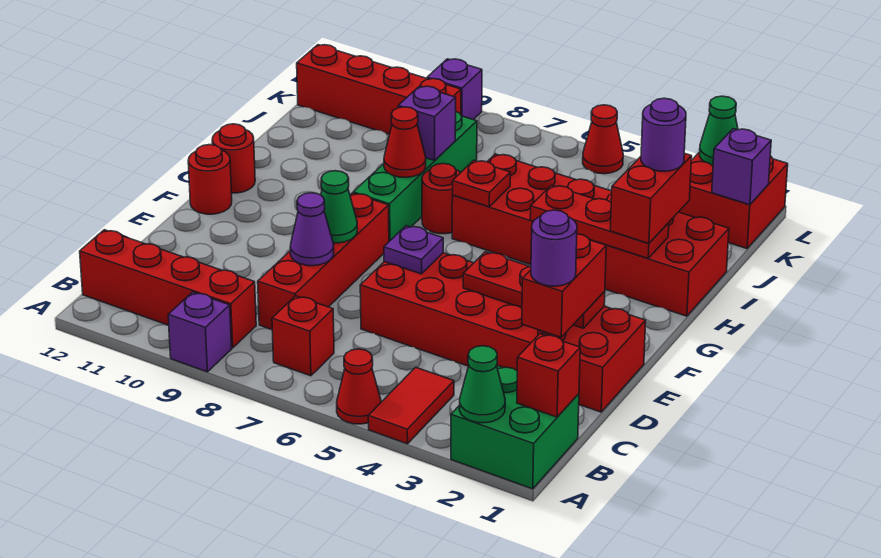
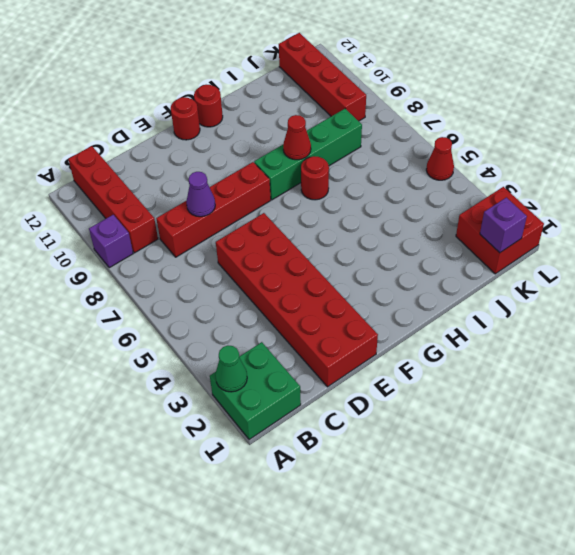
none -> red 1x2 tile [368,367,454,444]
none -> red 1x1 cone [337,349,381,424]
none -> red 1x1 brick [272,296,334,376]
none -> red 2x6 brick [452,154,729,316]

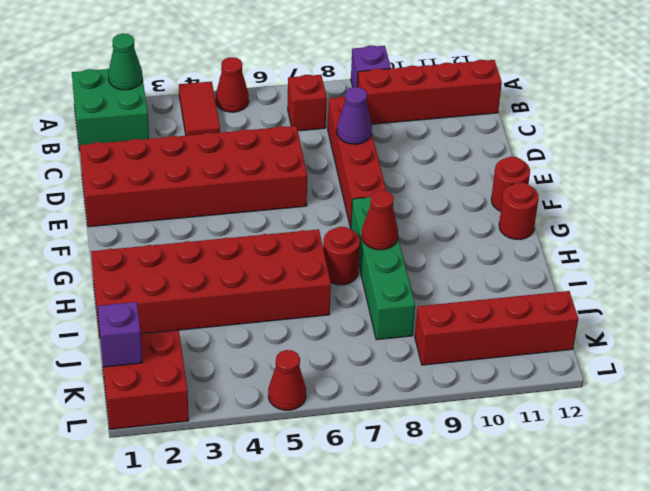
none -> purple 1x1 brick [427,59,482,120]
none -> red 1x1 brick [517,334,580,417]
none -> red 1x3 plate [463,252,605,328]
none -> purple 1x1 plate [384,226,443,274]

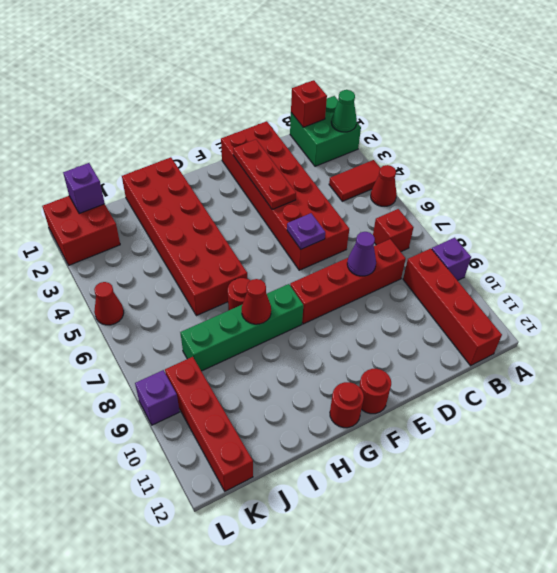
none -> green 1x1 cone [321,171,357,243]
none -> red 1x3 plate [530,185,669,258]
none -> red 1x1 plate [453,160,510,207]
none -> purple 1x1 brick [398,86,456,161]

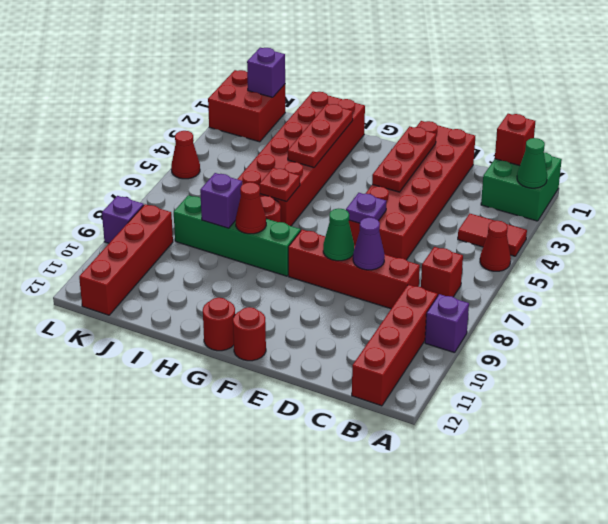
none -> green 1x1 cone [700,96,738,165]
none -> red 1x2 brick [522,234,606,337]
none -> red 1x2 brick [610,153,692,243]
none -> purple 1x1 round brick [531,210,577,286]

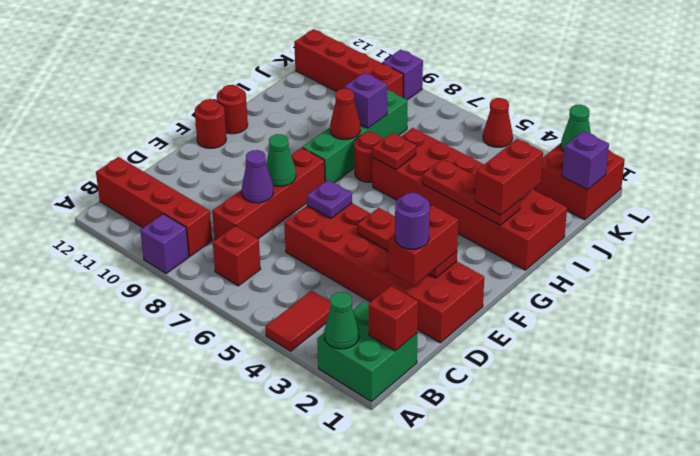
none -> red 1x1 cone [337,349,381,424]
none -> purple 1x1 round brick [641,98,686,171]

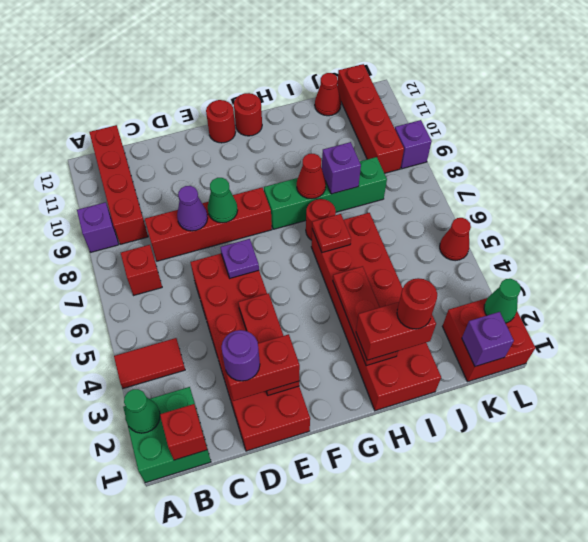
red 1x1 round brick [397,278,437,329] -> purple 1x1 round brick [641,98,686,171]
red 1x1 cone [315,73,341,116] -> red 1x1 cone moved to [337,349,381,424]

